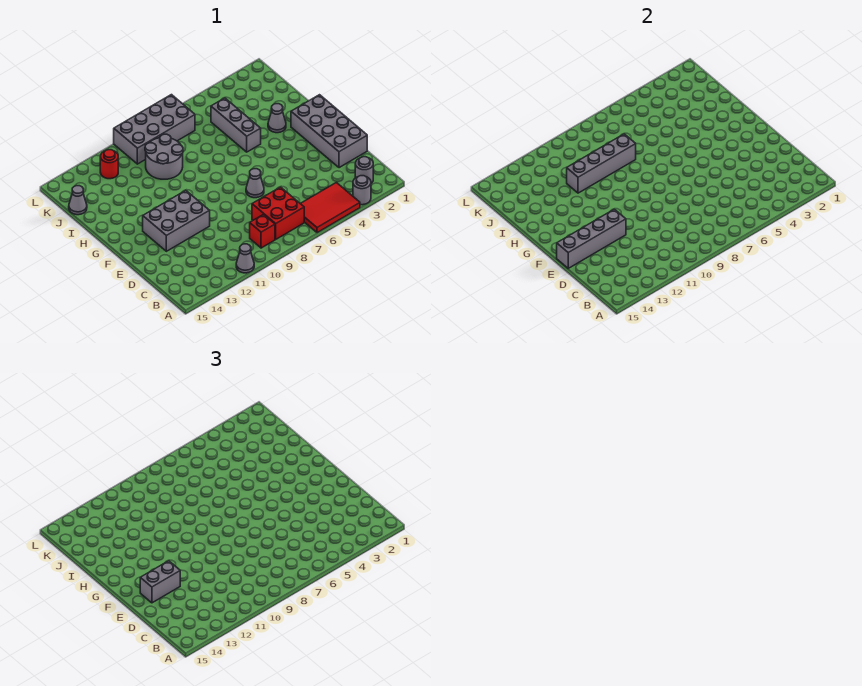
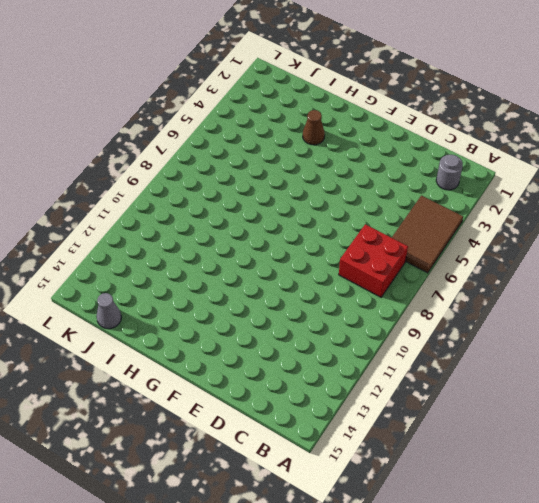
brown 2x3 tile [392,196,463,273] -> red 2x3 tile [300,183,360,233]
brown 1x1 cone [303,110,325,145] -> grey 1x1 cone [268,104,286,133]
none -> grey 1x1 round brick [353,176,371,205]
none -> grey 1x1 cone [236,244,254,273]
none -> red 1x1 brick [250,215,275,248]

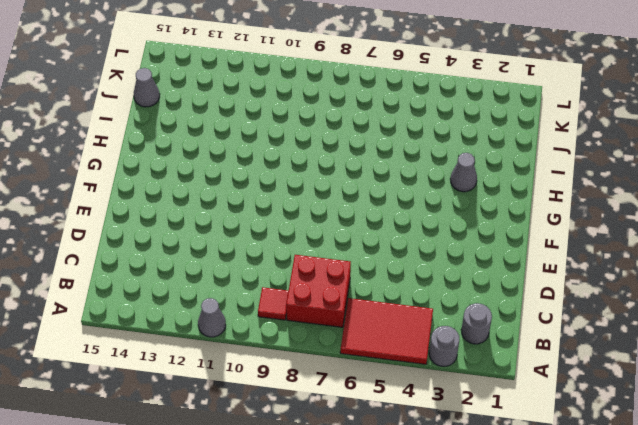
red 1x1 tile [258,287,288,320] -> red 1x1 brick [250,215,275,248]
none -> grey 2x4 brick [291,95,367,168]
none -> grey 1x1 cone [246,169,264,198]
none -> grey 2x3 brick [143,190,210,251]

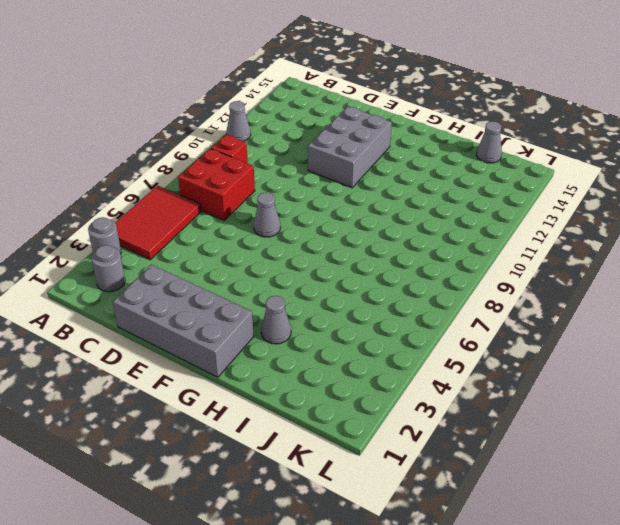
none -> grey 1x3 brick [211,98,261,152]
none -> grey 2x2 round brick [145,134,183,179]
none -> grey 2x4 brick [114,95,195,164]

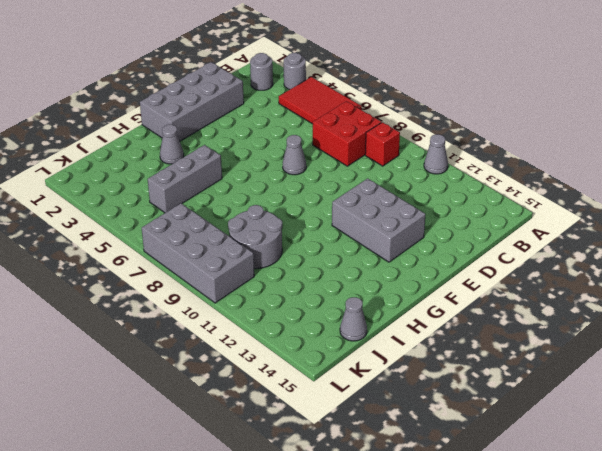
none -> red 1x1 round brick [100,150,118,179]
none -> grey 1x4 brick [557,209,626,268]
none -> grey 1x4 brick [567,134,636,193]

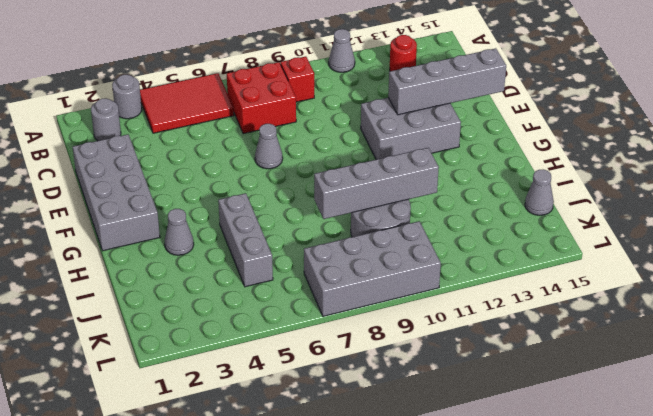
red 1x1 round brick [390,35,417,71] -> red 1x1 round brick moved to [100,150,118,179]
none -> grey 1x2 brick [140,561,180,603]

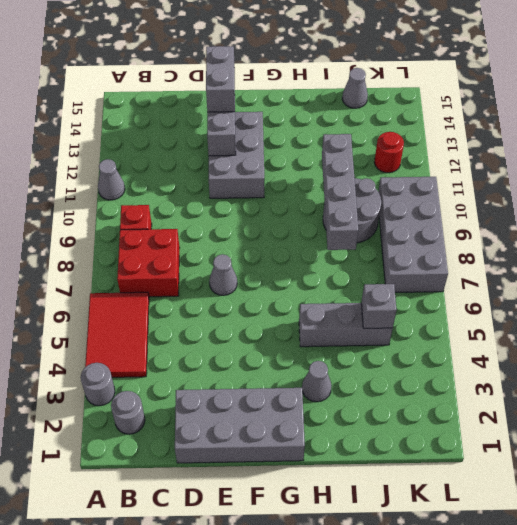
grey 1x1 brick [361,284,397,328] -> none

